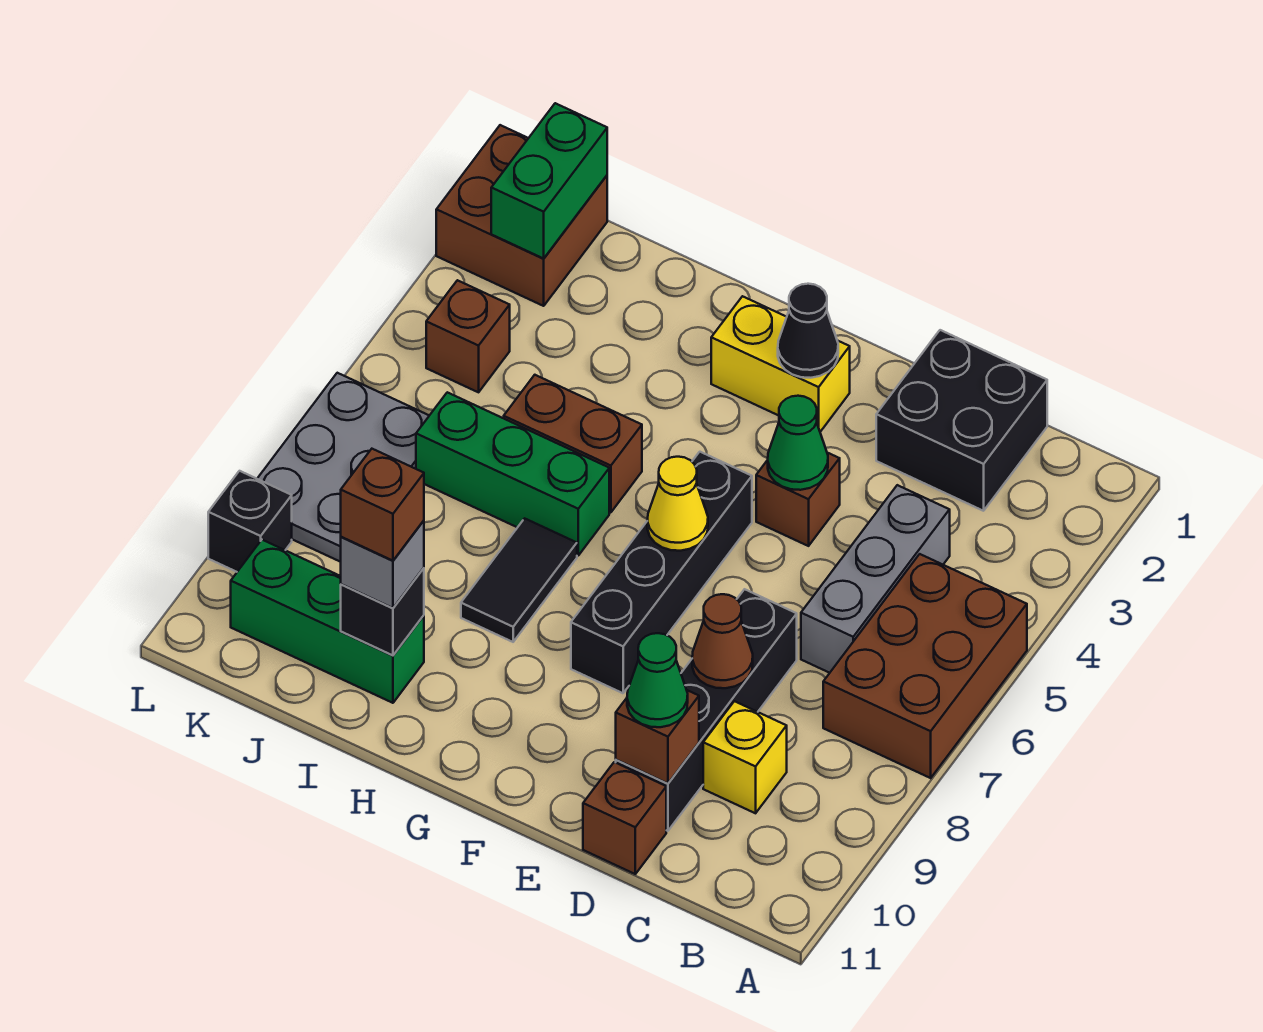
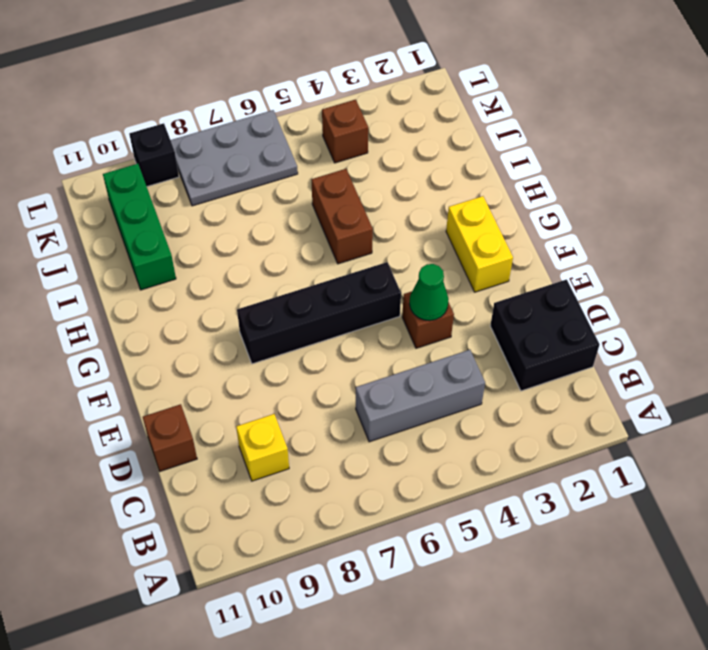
none -> brown 2x3 brick [823,554,1027,778]
none -> black 1x4 brick [616,589,797,831]
none -> green 1x3 brick [416,392,609,555]

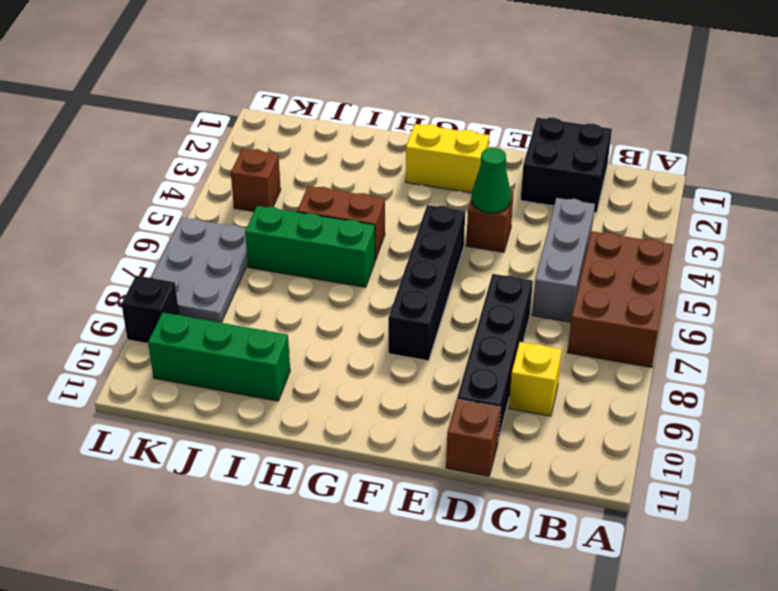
none -> black 1x2 tile [461,518,577,642]
none -> brown 2x2 brick [436,125,607,306]
none -> brown 1x1 cone [692,594,753,688]

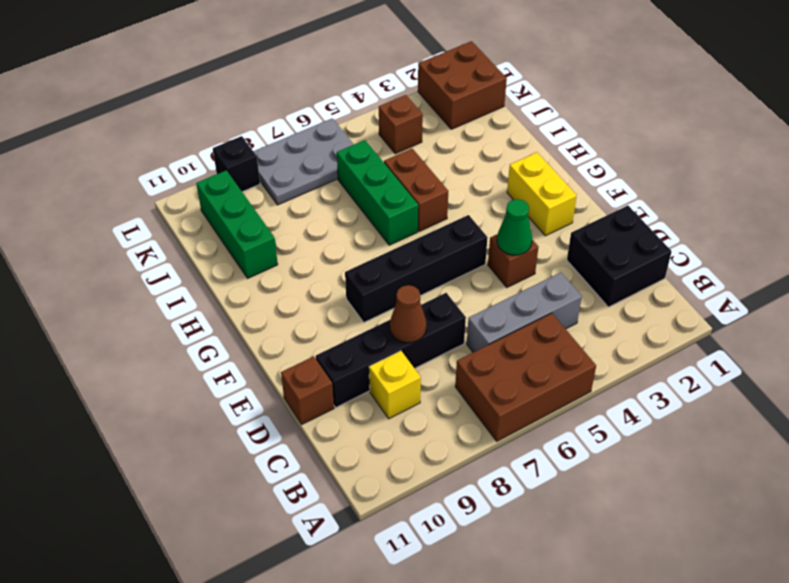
none -> black 1x2 tile [461,518,577,642]
none -> brown 1x1 brick [616,690,699,783]
none -> black 1x1 cone [778,284,838,378]

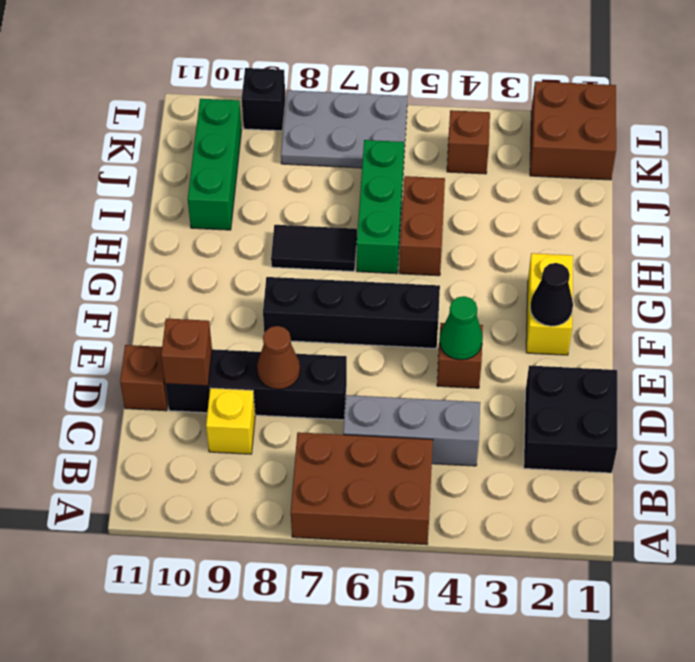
none -> yellow 1x1 cone [647,457,708,551]
none -> black 1x1 brick [341,568,424,655]
none -> green 1x2 brick [491,103,607,259]

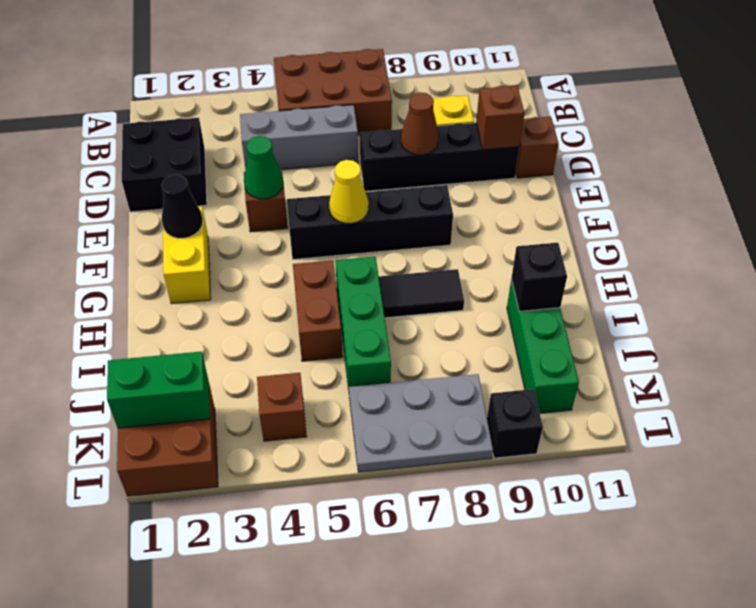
none -> green 1x1 cone [627,633,688,727]
none -> grey 1x1 brick [341,521,424,608]
none -> brown 1x1 brick [341,449,424,561]

